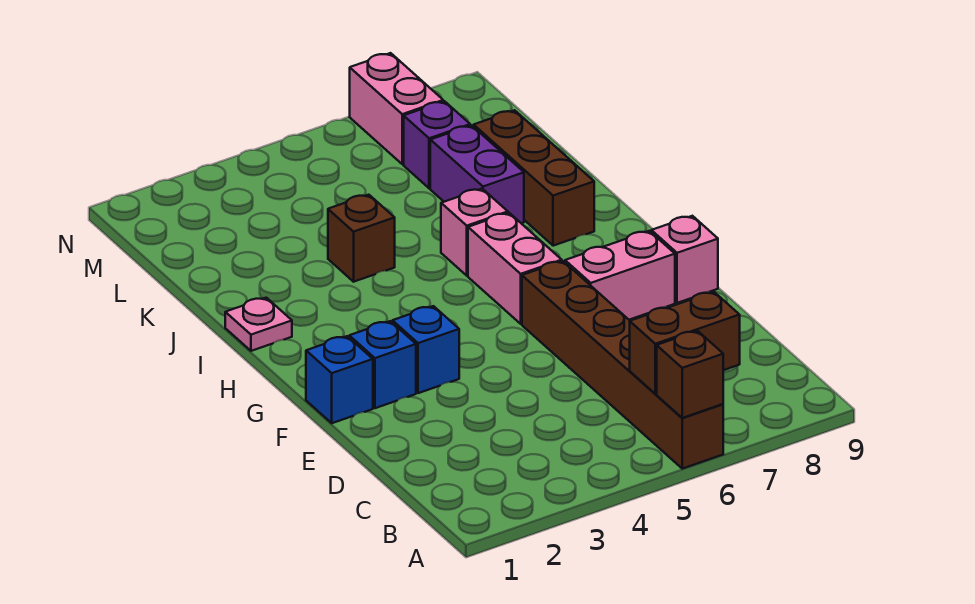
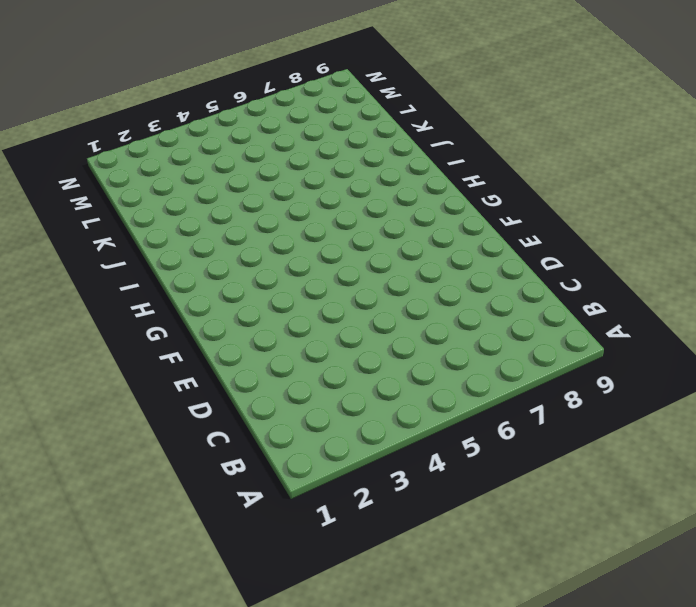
none -> brown 1x6 brick [522,261,723,469]
none -> blue 1x1 brick [306,336,373,423]
none -> blue 1x1 brick [349,321,416,408]

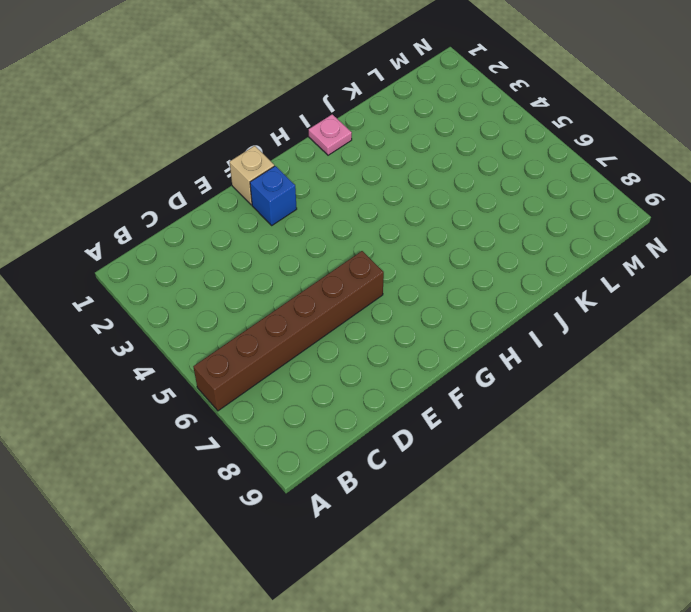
tan 1x1 brick [230,146,274,205] -> blue 1x1 brick [306,336,373,423]
none -> blue 1x1 brick [392,306,459,393]
none -> pink 1x2 brick [565,231,675,320]
none -> pink 1x1 brick [651,216,718,303]

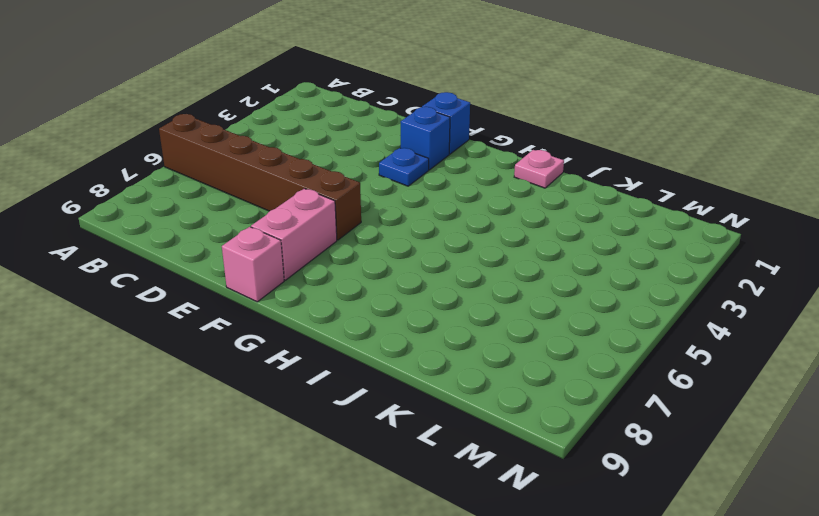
blue 1x1 plate [379,148,429,186] -> blue 1x1 brick [392,306,459,393]
none -> pink 1x2 brick [468,213,562,324]
none -> pink 1x1 brick [441,189,508,276]
none -> brown 1x3 brick [474,110,594,246]

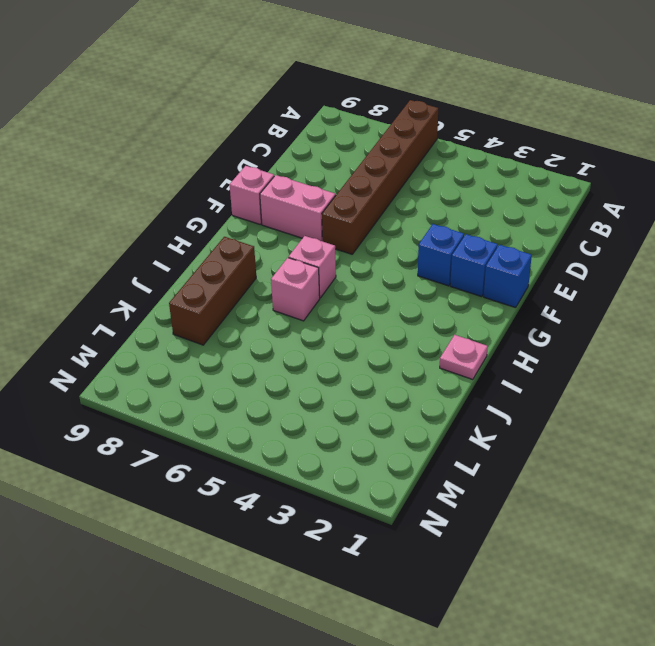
pink 1x1 brick [289,236,336,298] -> pink 1x2 brick [468,213,562,324]
none -> brown 1x1 brick [328,195,395,282]
none -> purple 1x2 brick [430,125,524,223]
none -> purple 1x1 brick [404,101,470,188]

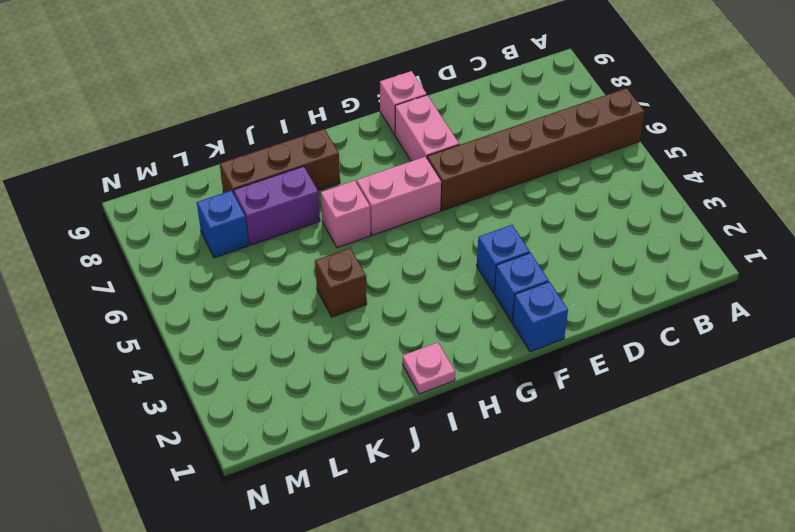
blue 1x1 brick [197,191,249,258] -> purple 1x1 brick [404,101,470,188]
none -> pink 1x2 brick [350,53,443,164]
none -> brown 1x1 brick [657,331,723,418]
none -> brown 1x2 brick [630,292,740,394]

